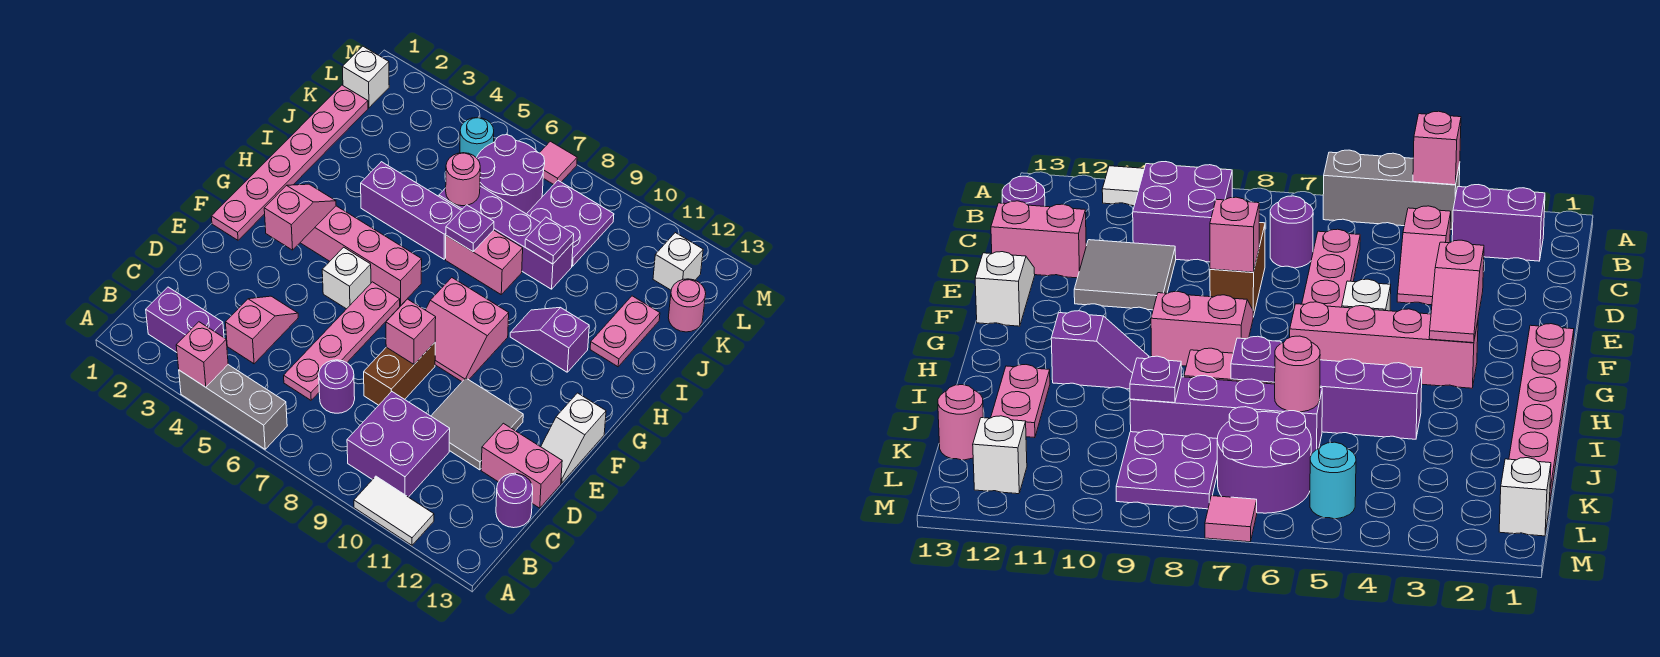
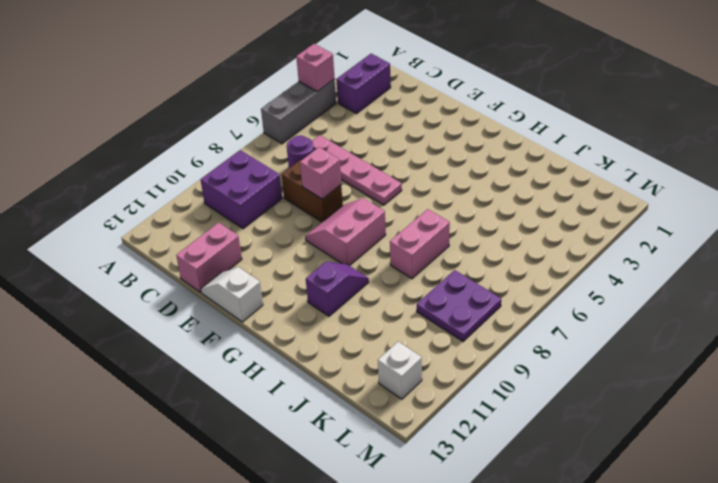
none -> white 1x2 tile [354,476,434,545]
none -> pink 1x2 slope [225,296,298,364]
none -> purple 1x1 round brick [496,473,533,528]
none -> grey 2x2 tile [431,378,523,470]

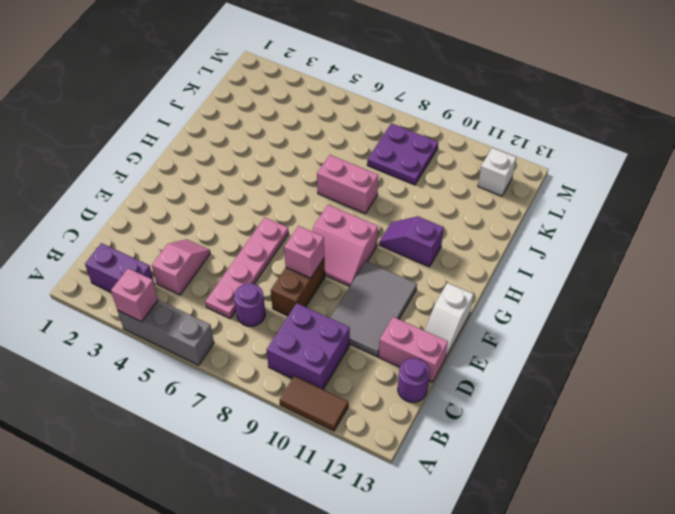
brown 1x2 tile [280,376,348,431] -> white 1x2 tile [354,476,434,545]
grey 2x3 tile [330,261,417,357] -> grey 2x2 tile [431,378,523,470]
none -> pink 1x6 plate [211,85,368,240]
none -> white 1x1 brick [322,247,371,309]
none -> pink 1x4 brick [300,206,422,305]
none -> purple 1x3 brick [361,162,461,259]

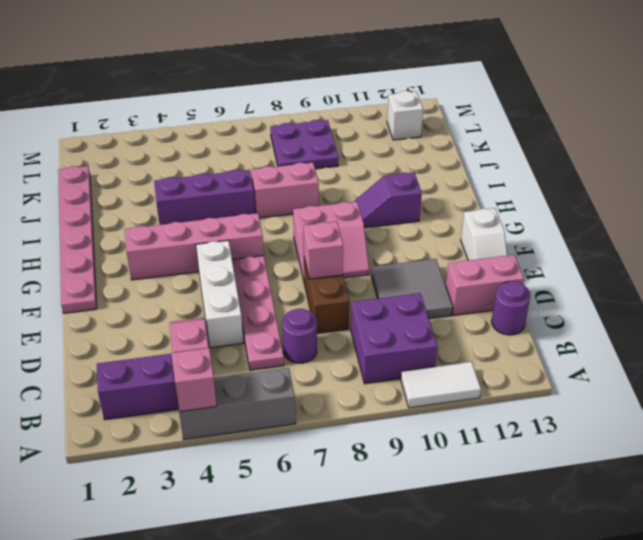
white 1x3 brick [196,240,243,348] -> white 1x1 brick [322,247,371,309]
none -> pink 1x2 plate [590,296,660,367]
none -> purple 1x4 brick [439,186,573,289]
none -> purple 2x2 round brick [477,135,545,214]
none -> pink 1x1 round brick [668,279,706,332]

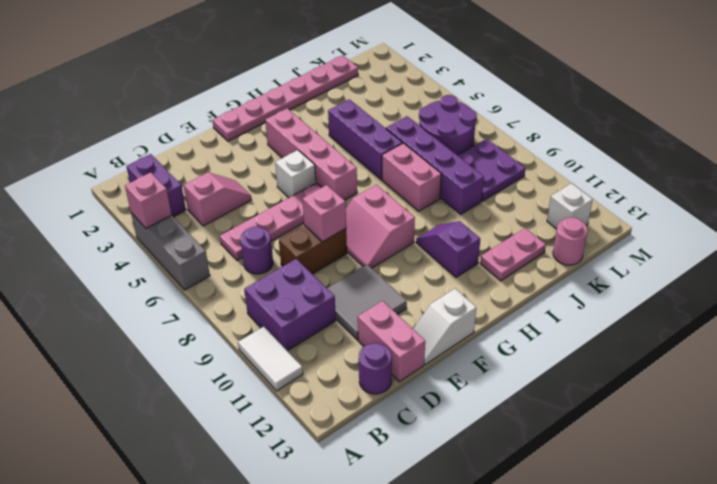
none -> white 1x1 brick [342,46,389,108]
none -> cyan 1x1 round brick [460,117,494,158]
none -> pink 1x1 tile [540,141,577,184]
none -> pink 1x2 slope [264,184,336,250]

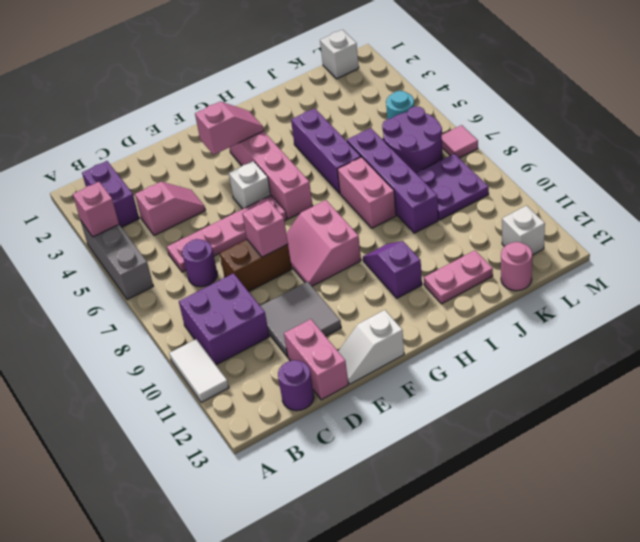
none -> pink 1x6 plate [211,85,368,240]
none -> purple 1x1 plate [446,205,494,251]
none -> pink 1x1 round brick [446,153,480,206]
none -> purple 1x1 plate [525,217,574,264]

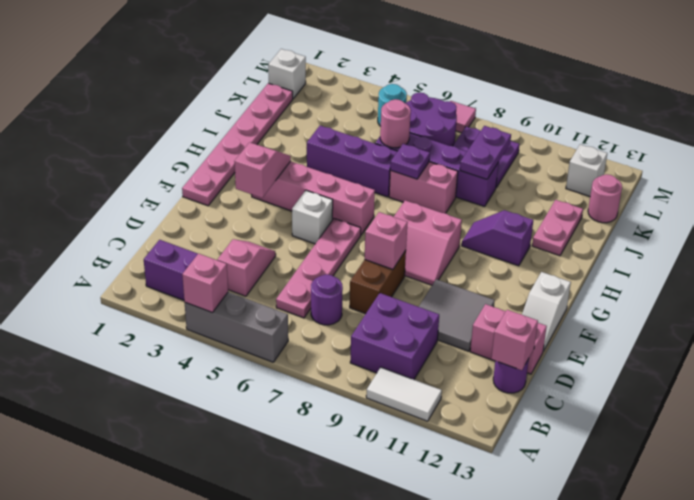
pink 1x1 brick [491,310,538,370] -> none
purple 1x2 plate [460,126,511,179] -> purple 1x1 plate [525,217,574,264]

